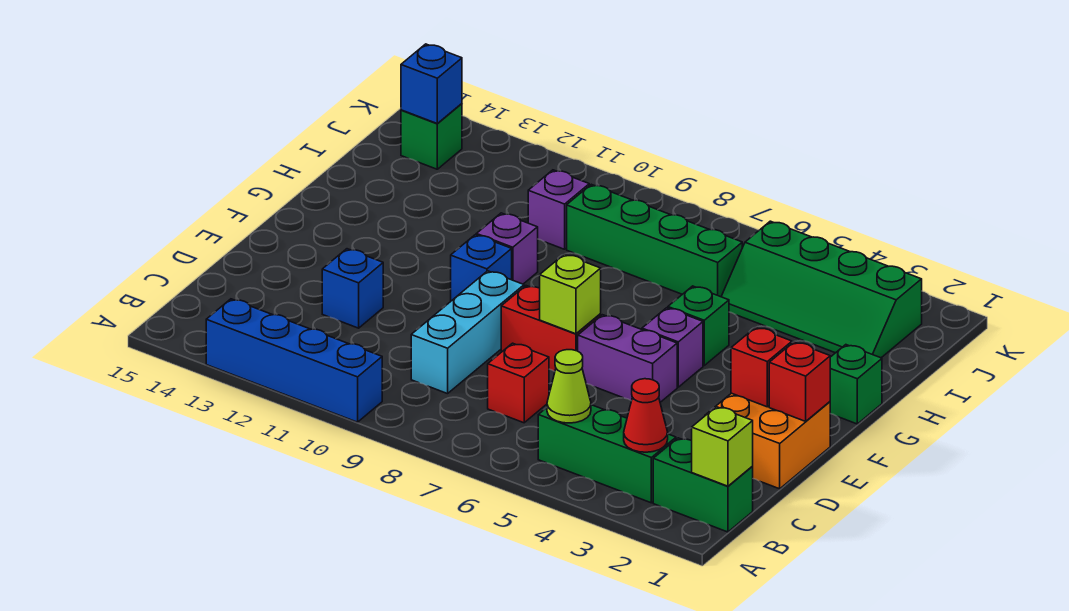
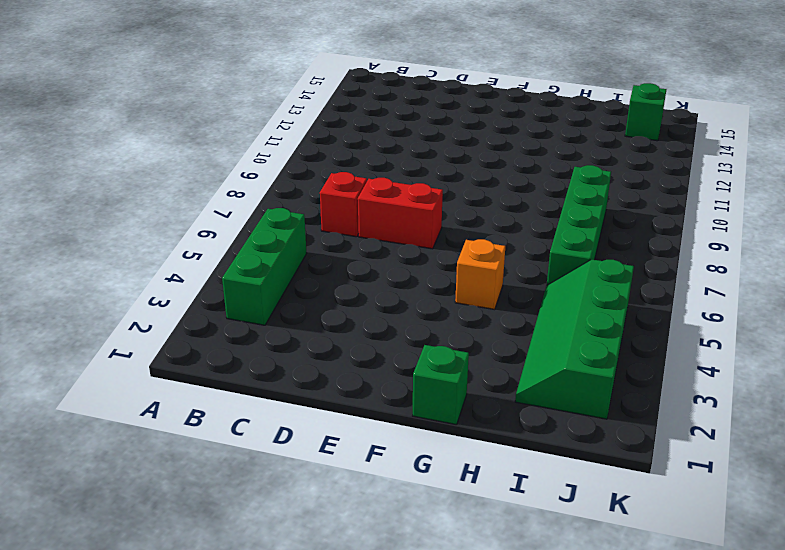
red 1x2 brick [358,178,443,249] -> red 1x2 brick turned to [501,286,601,371]
orange 1x1 brick [455,239,505,310] -> green 1x1 brick [668,286,729,365]
none -> blue 1x4 brick [206,299,382,422]
none -> green 1x2 brick [653,438,753,532]
none -> cyan 1x3 brick [411,271,524,394]

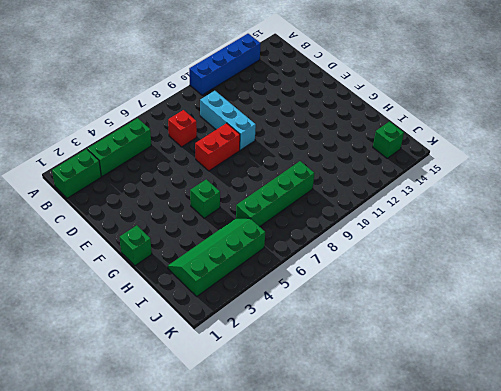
none -> orange 2x2 brick [705,393,830,489]
none -> blue 1x1 brick [322,249,383,328]
none -> purple 1x2 brick [578,315,677,402]

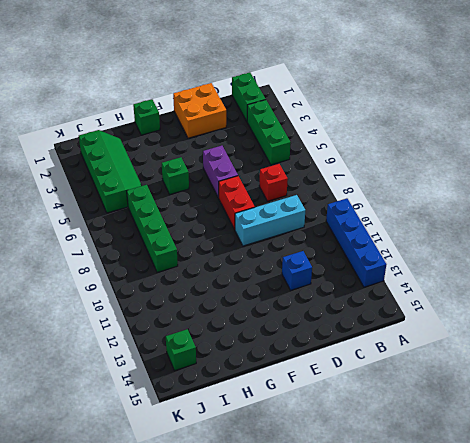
none -> purple 1x1 brick [642,308,703,387]
none -> blue 1x1 brick [451,235,512,301]
none -> purple 1x1 brick [476,213,538,284]

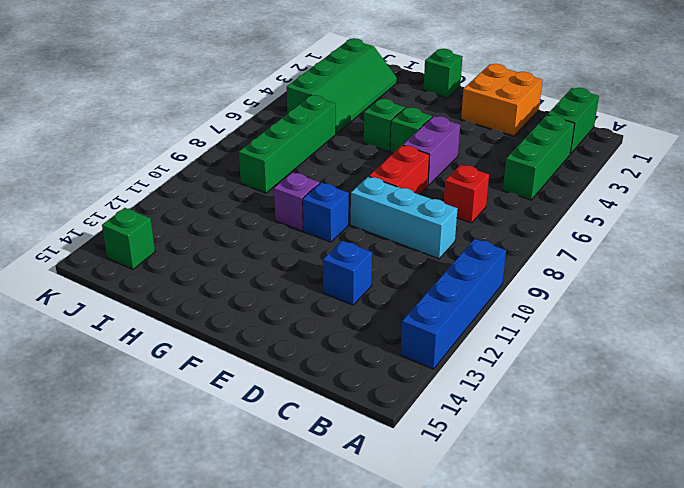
green 1x1 brick [390,107,432,153] -> purple 1x1 brick [642,308,703,387]
none -> purple 1x1 brick [528,170,589,249]
none -> lime 1x1 brick [692,407,753,486]
none -> red 1x1 cone [624,379,668,452]

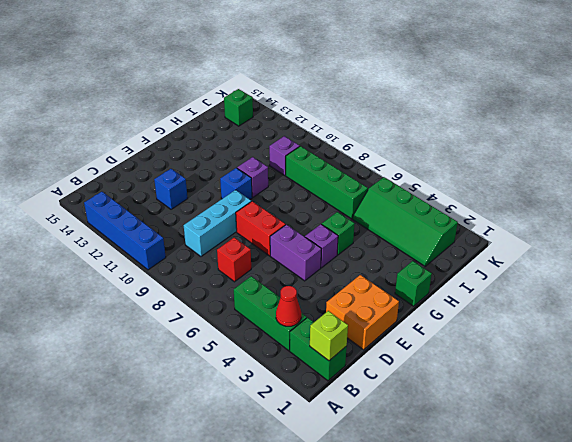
none -> lime 1x1 cone [547,350,591,423]
none -> red 1x1 brick [769,342,830,421]
none -> red 1x1 brick [731,327,792,407]

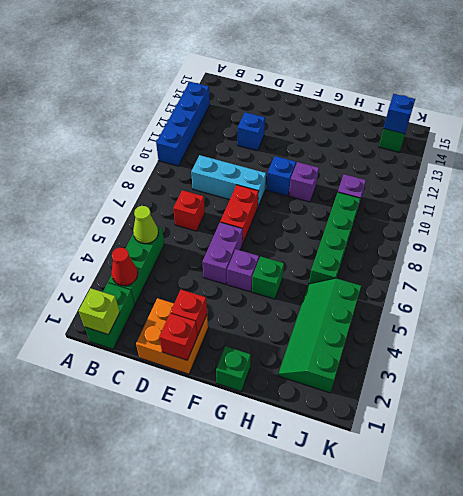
none -> lime 1x1 brick [540,254,601,334]

